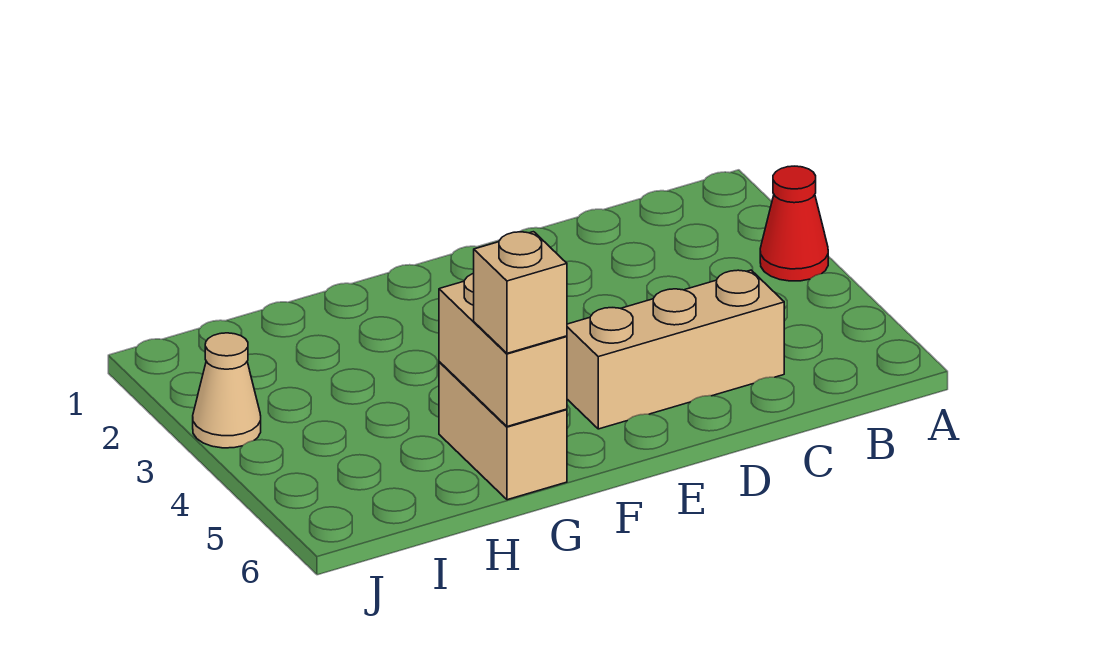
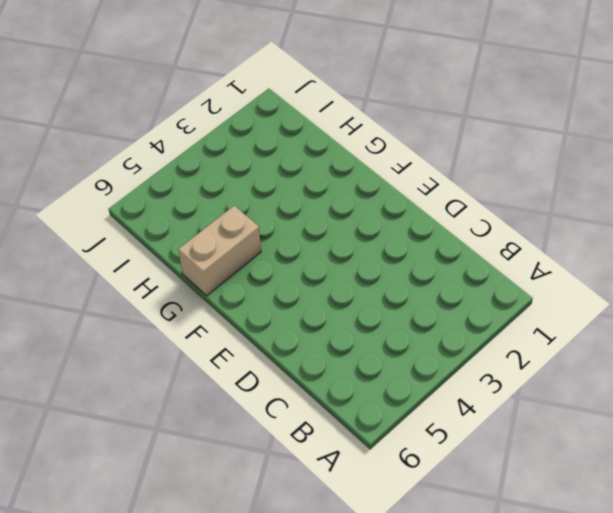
none -> red 1x1 cone [760,166,828,281]
none -> tan 1x3 brick [567,270,784,429]

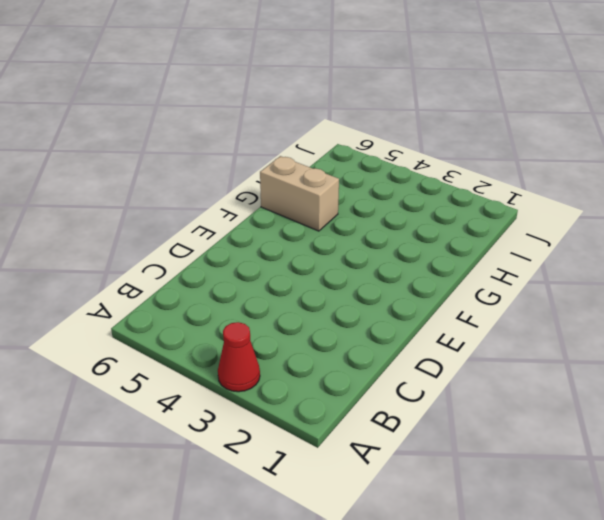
none -> tan 1x3 brick [567,270,784,429]
none -> tan 1x1 cone [193,333,261,448]

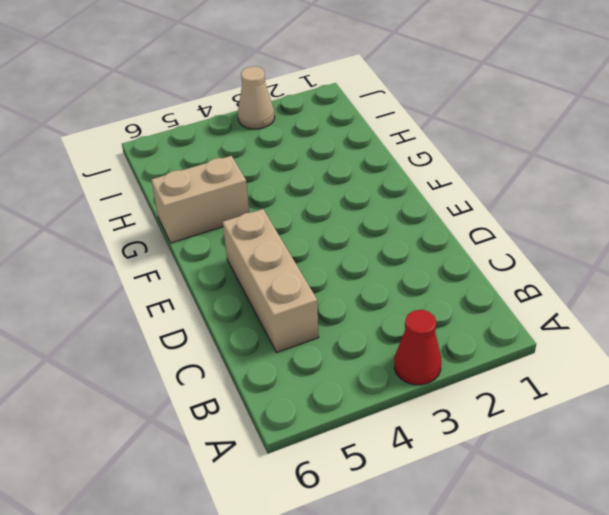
none -> tan 1x2 brick [439,274,567,426]
none -> tan 1x1 brick [474,232,567,353]

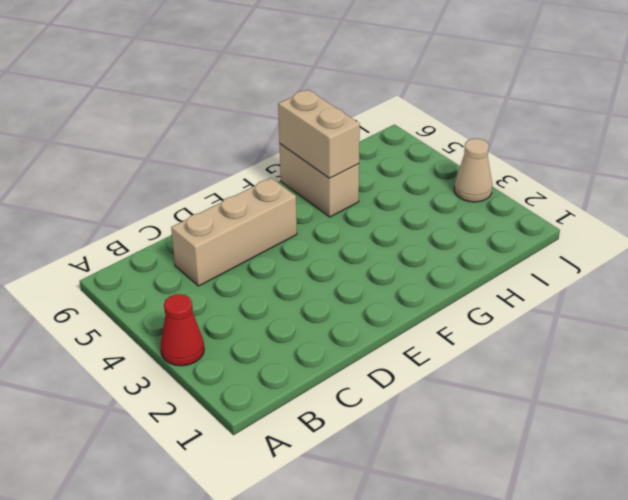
none -> tan 1x1 brick [474,232,567,353]

